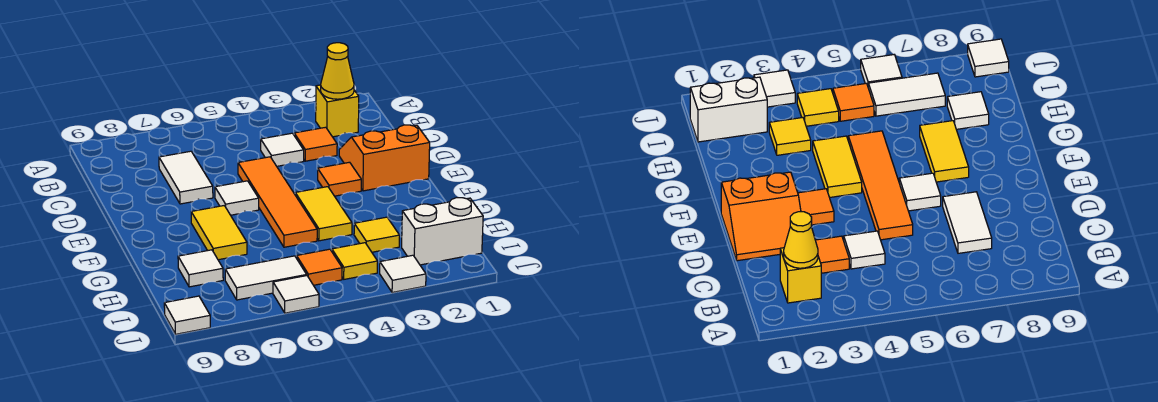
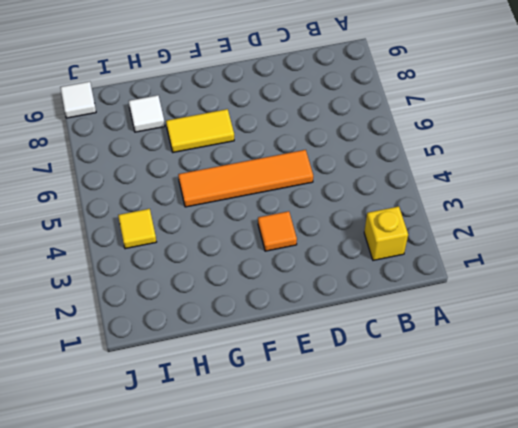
none -> orange 1x1 tile [294,127,337,161]
none -> white 1x1 tile [261,133,304,166]
none -> white 1x2 tile [159,151,213,204]

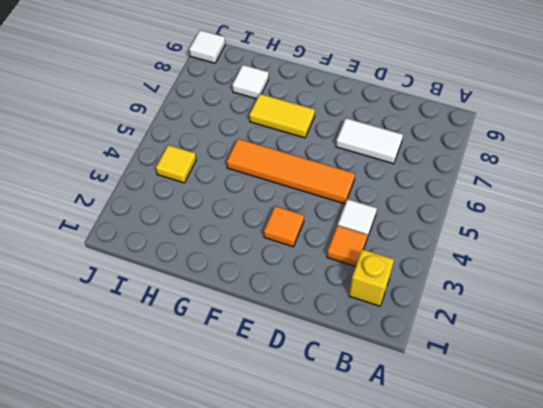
none -> orange 2x2 slope [339,125,430,191]
none -> white 1x1 tile [215,181,259,215]
none -> yellow 1x2 tile [295,187,352,241]

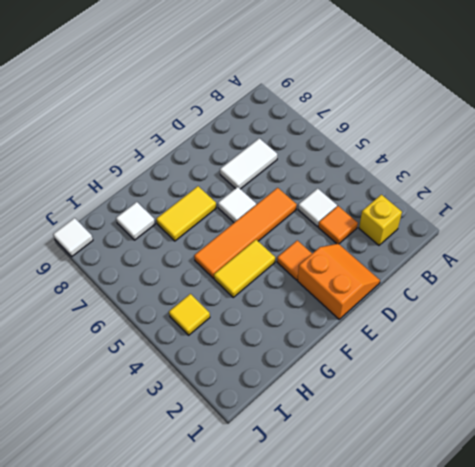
none -> yellow 1x1 tile [354,217,400,252]
none -> white 1x2 brick [402,198,483,265]
none -> orange 1x1 tile [297,249,342,285]

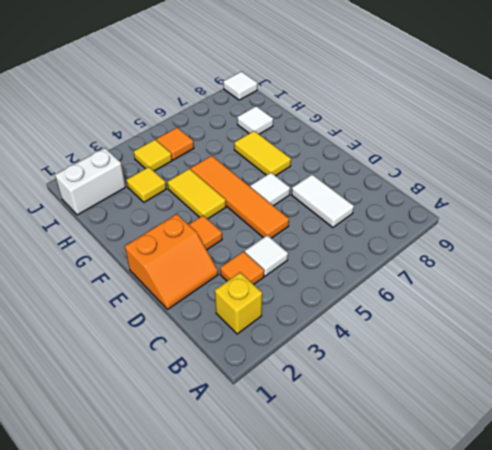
none -> white 1x2 tile [225,256,307,300]
none -> white 1x1 tile [380,255,426,293]
none -> white 1x1 tile [273,276,319,313]

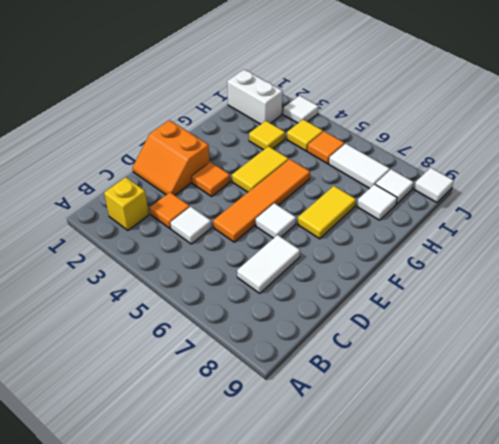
white 1x1 tile [375,169,414,204] -> white 1x1 tile moved to [273,276,319,313]
none -> yellow 1x1 cone [321,43,354,99]

